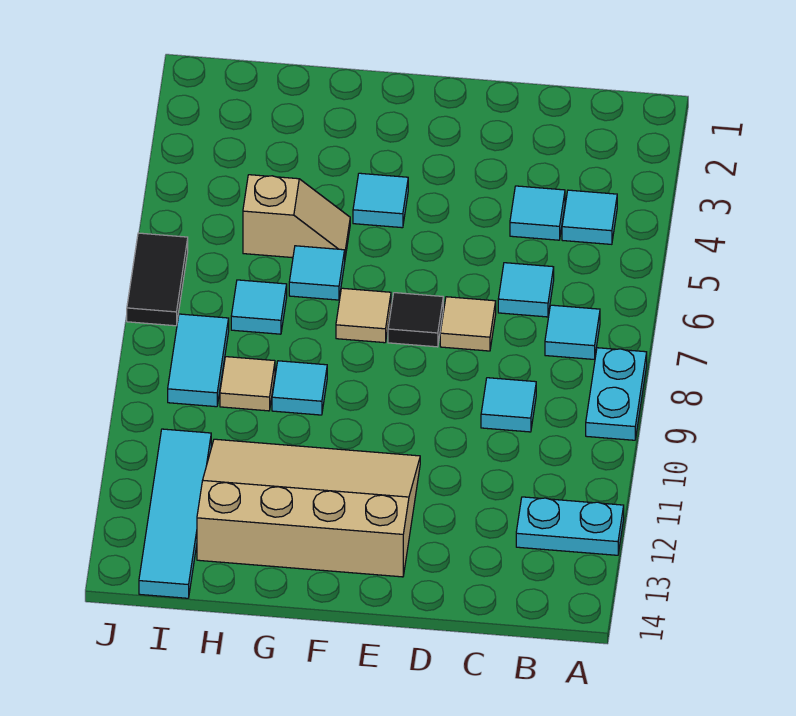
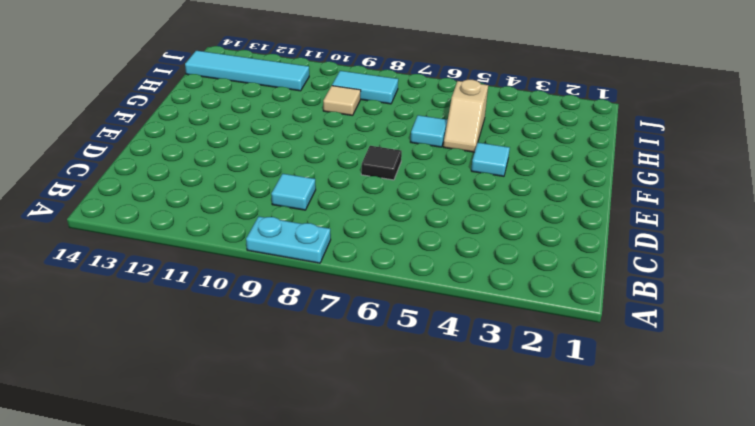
none -> cyan 1x2 plate [516,497,624,555]
none -> cyan 1x1 tile [562,190,617,244]
none -> cyan 1x1 tile [545,305,600,359]

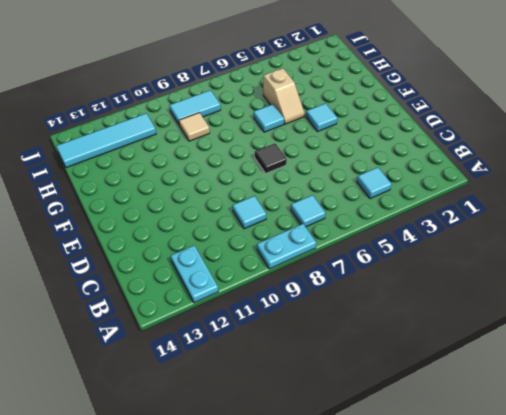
none -> cyan 1x1 tile [510,186,565,240]
none -> cyan 1x1 tile [498,263,554,317]
none -> tan 1x1 tile [440,297,496,351]

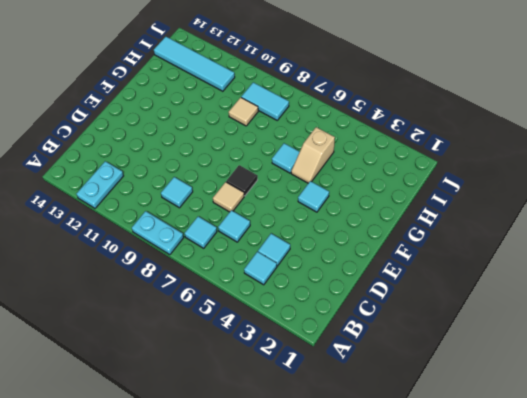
none -> tan 3x4 slope [197,439,420,577]
none -> tan 1x1 tile [336,288,391,343]
none -> cyan 1x1 tile [272,361,327,415]

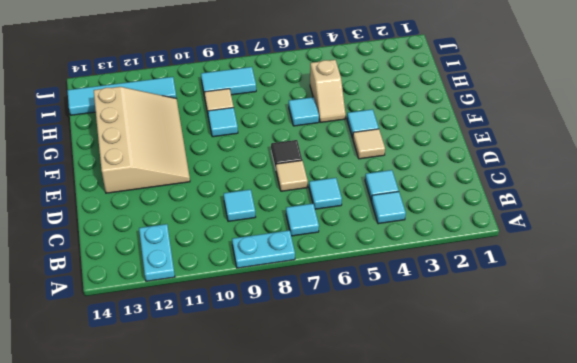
tan 1x1 tile [353,129,385,159] -> tan 1x1 tile moved to [336,288,391,343]
none -> cyan 1x1 tile [231,280,287,334]
none -> black 1x2 tile [127,233,188,326]

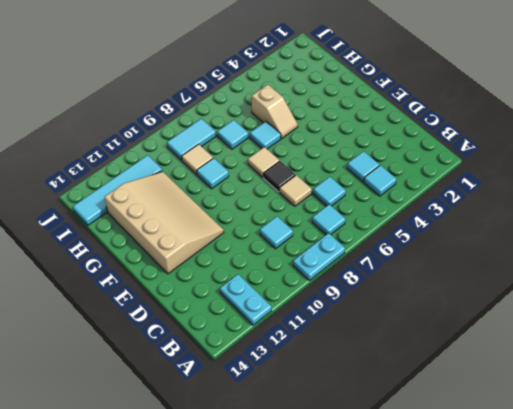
none -> cyan 1x1 tile [353,173,408,228]
none -> black 1x2 tile [127,233,188,326]

